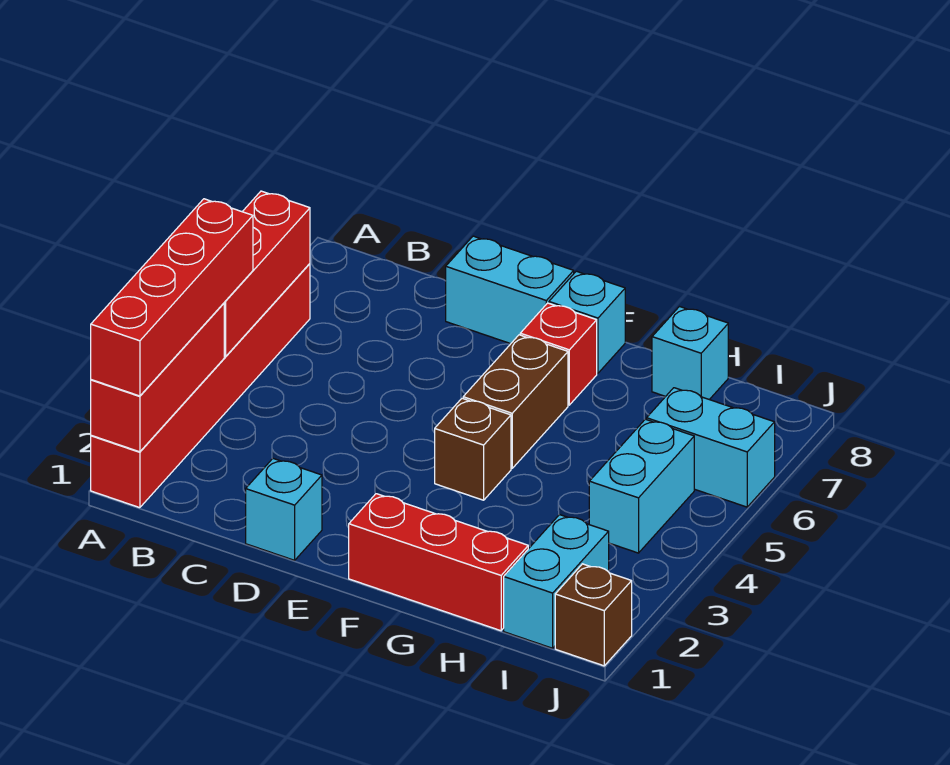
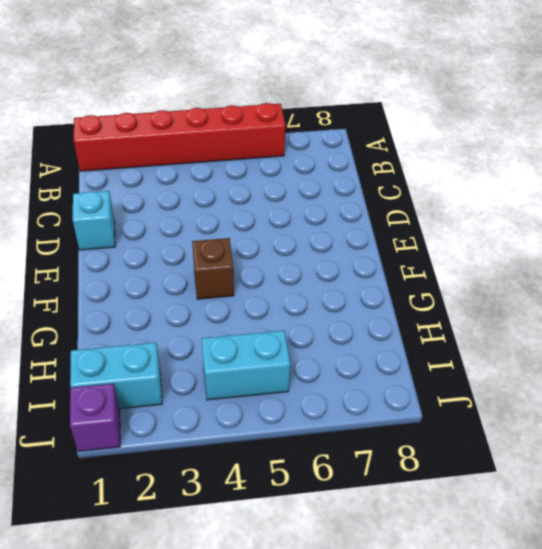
purple 1x1 brick [70,384,120,451] -> brown 1x1 brick [555,564,632,666]
none -> cyan 1x2 brick [446,236,574,344]
none -> red 1x3 brick [349,494,528,631]
none -> brown 1x2 brick [463,335,568,468]

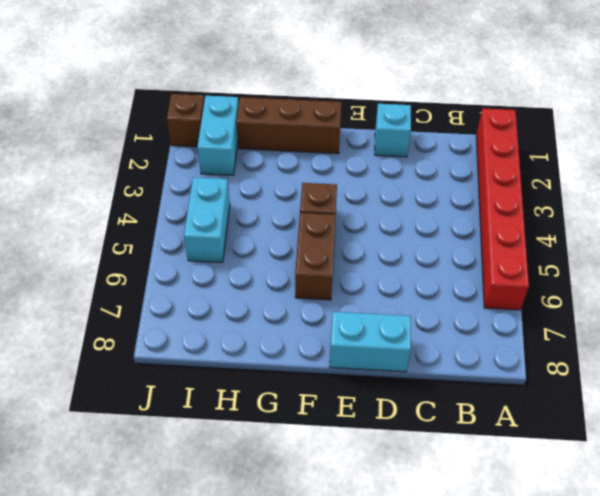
brown 1x3 brick [236,97,341,154] -> red 1x3 brick [349,494,528,631]
none -> red 1x1 brick [520,303,597,405]
none -> cyan 1x1 brick [549,271,625,373]
none -> cyan 1x1 brick [652,307,728,400]

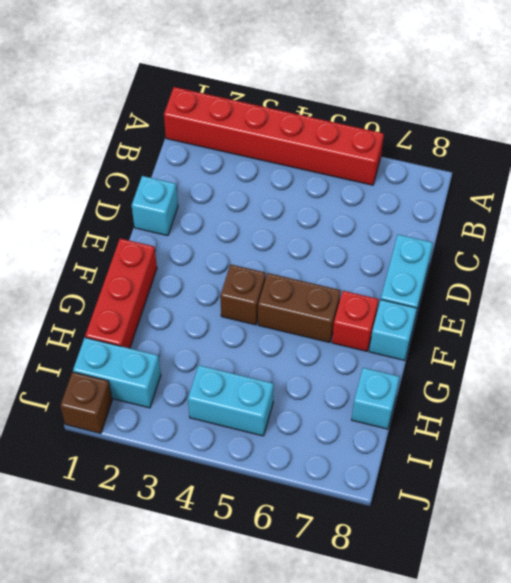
none -> cyan 1x2 brick [647,388,775,507]
none -> red 1x3 brick [91,303,224,452]
none -> red 1x3 brick [224,191,310,357]

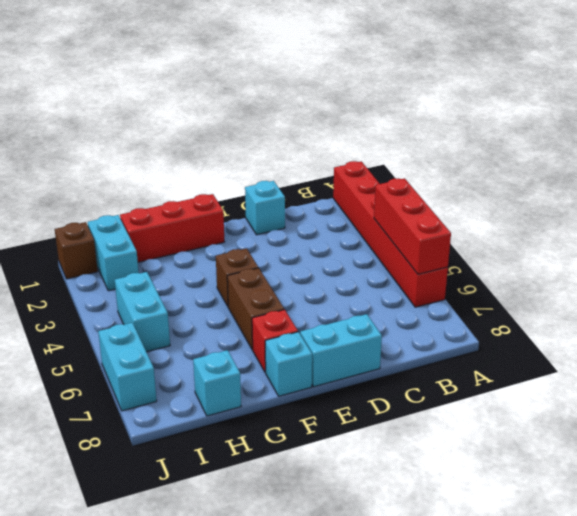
cyan 1x2 brick [98,323,157,411] -> cyan 1x2 brick turned to [647,388,775,507]
none -> red 1x3 brick [91,303,224,452]
none -> red 1x4 brick [91,199,253,396]

